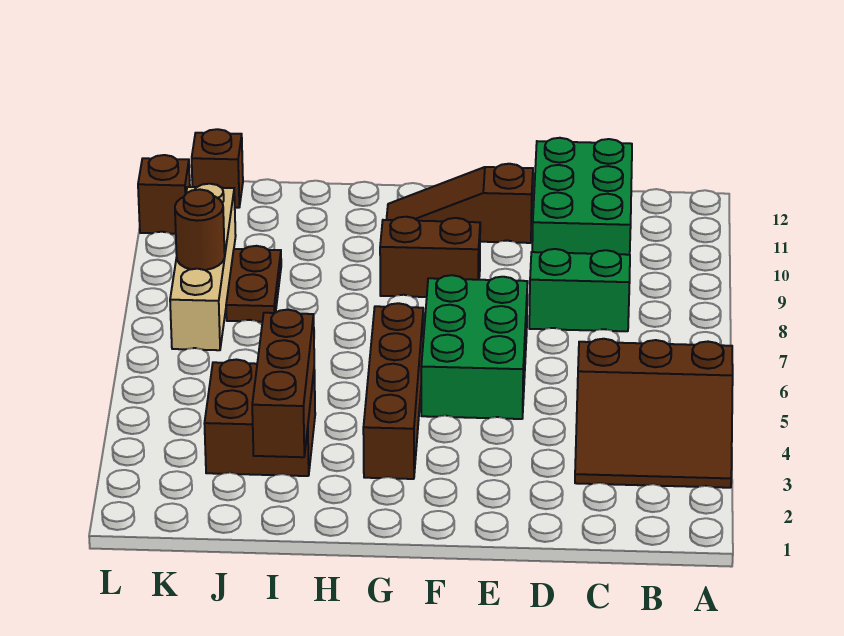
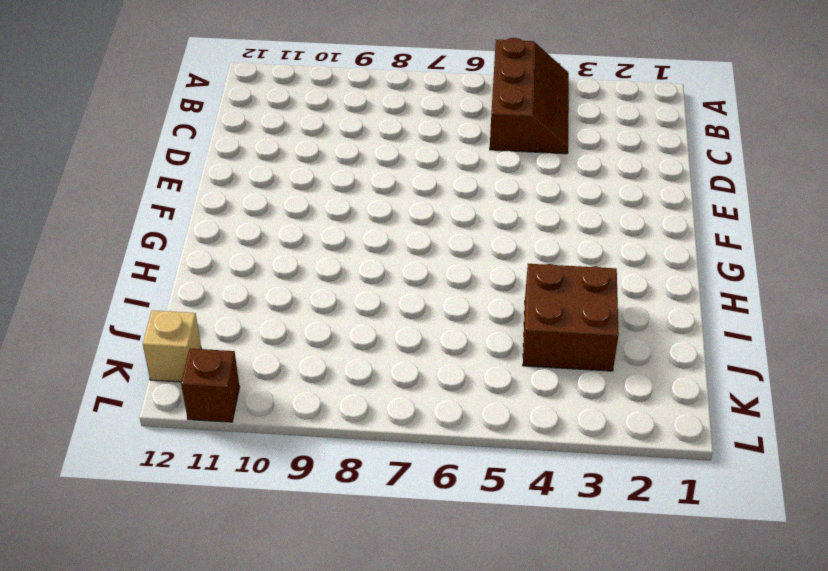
brown 2x3 slope [490,38,569,154] -> brown 3x3 slope [575,339,733,488]
tan 1x1 brick [143,311,201,382] -> brown 1x1 brick [192,129,243,208]
none -> green 1x2 brick [529,249,630,331]
none -> green 2x3 brick [532,138,632,255]
none -> green 2x3 brick [421,275,528,419]

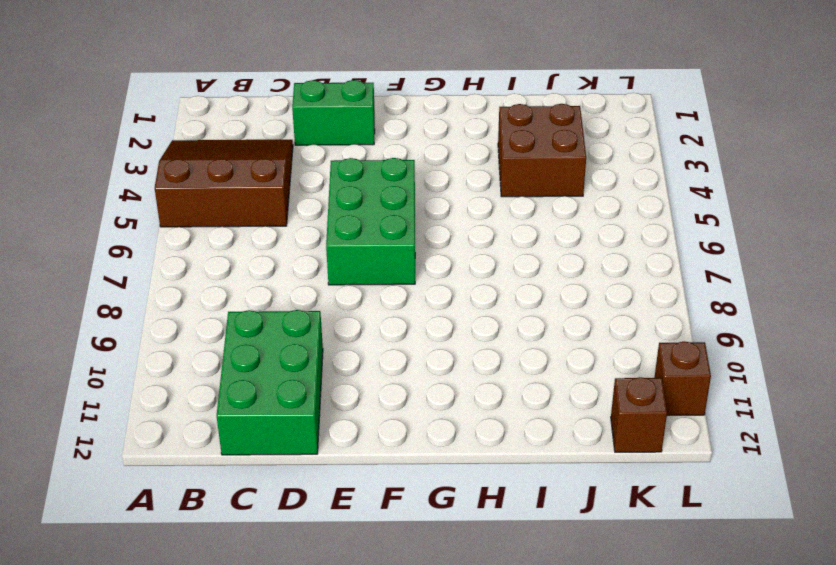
green 1x2 brick [292,80,375,145] -> green 1x2 brick moved to [529,249,630,331]
none -> brown 1x3 slope [386,164,533,243]
none -> brown 1x2 brick [380,217,480,297]
none -> brown 1x4 brick [363,303,423,479]

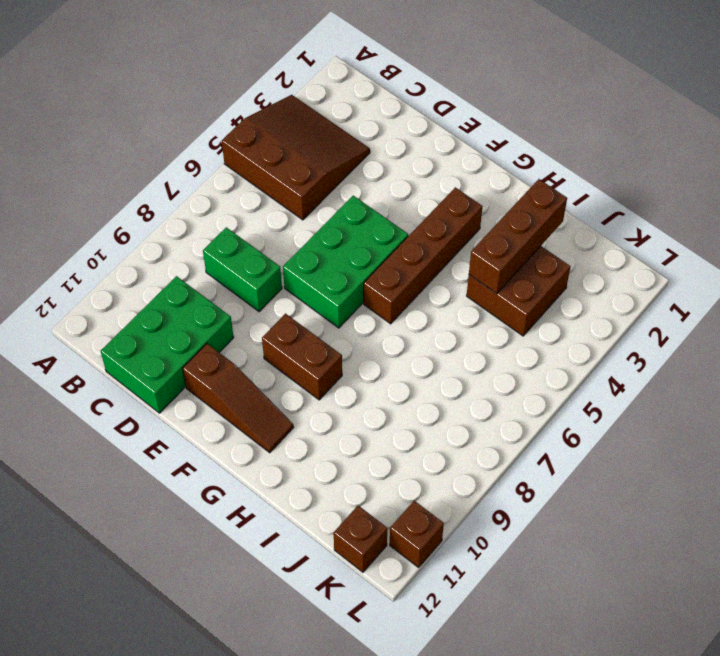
none -> brown 1x2 plate [226,246,281,322]
none -> tan 1x4 brick [170,184,236,350]
none -> brown 1x1 round brick [175,189,225,270]

